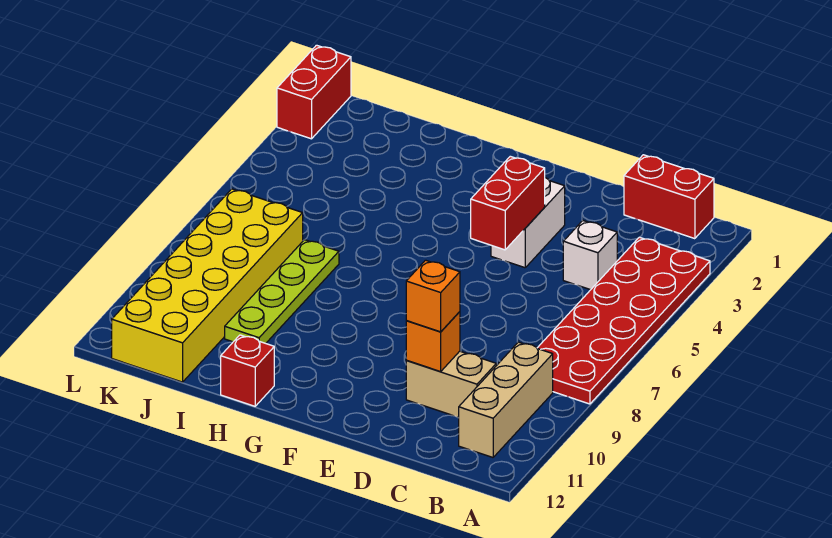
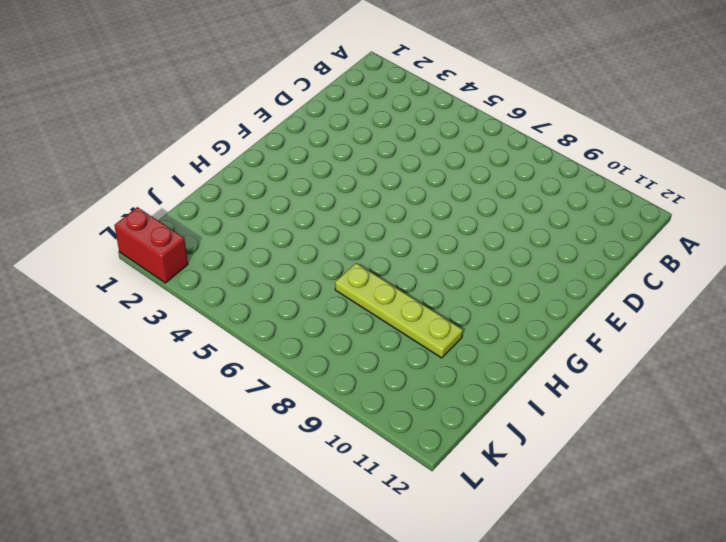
none -> red 2x6 plate [537,237,710,404]
none -> red 1x2 brick [624,155,714,239]
none -> tan 1x3 brick [459,342,553,457]

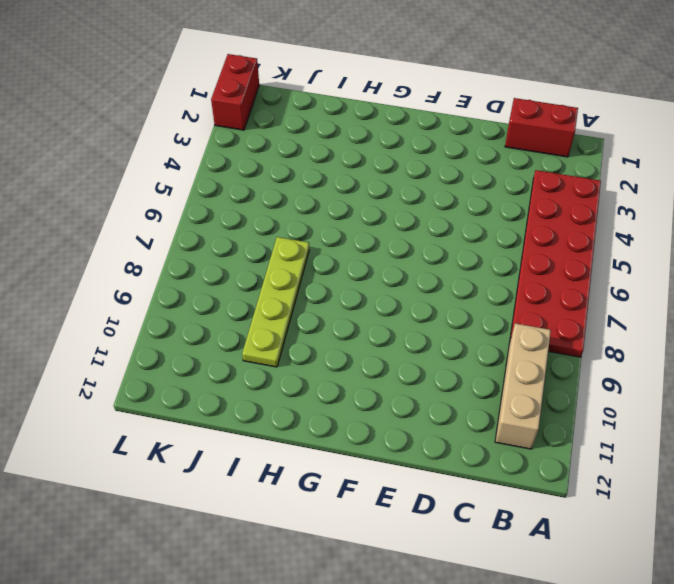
none -> white 1x1 brick [563,221,617,290]
none -> tan 1x2 brick [406,351,496,417]
none -> white 1x2 brick [491,178,565,268]

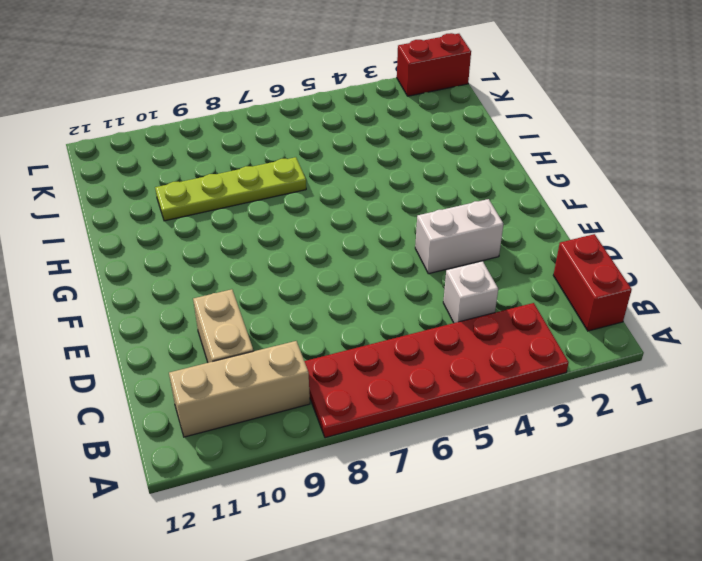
none -> red 1x1 brick [221,335,274,406]
none -> yellow 2x6 brick [112,189,303,382]
none -> orange 1x1 brick [406,312,460,372]

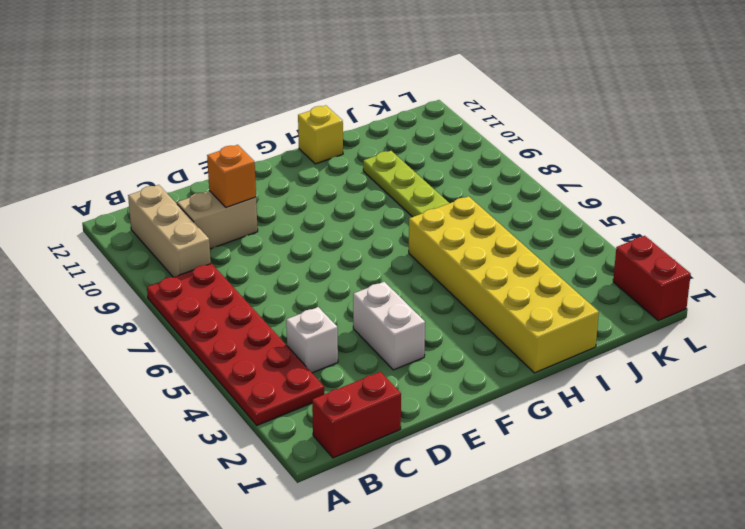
yellow 2x6 brick [409,196,599,373] -> yellow 2x6 brick moved to [112,189,303,382]
yellow 1x1 brick [298,105,343,164] -> red 1x1 brick [221,335,274,406]
none -> red 1x2 brick [471,156,545,250]
none -> orange 1x1 brick [406,260,460,332]

